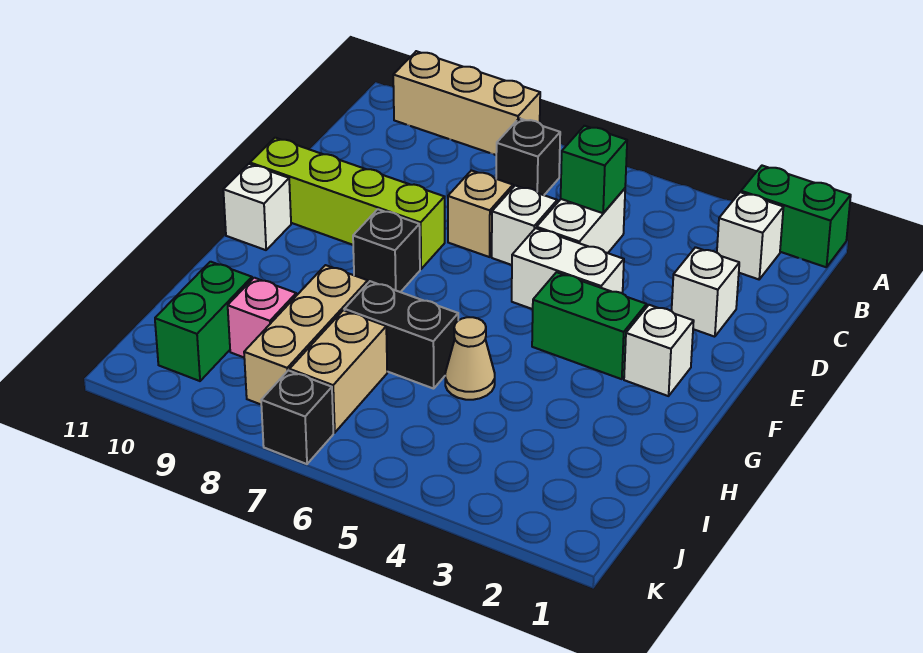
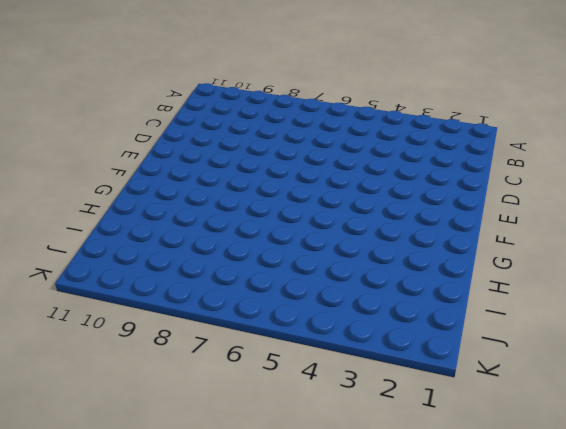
none -> green 1x2 brick [741,166,851,267]
none -> tan 1x3 brick [393,51,540,155]
none -> white 1x1 brick [717,192,783,279]

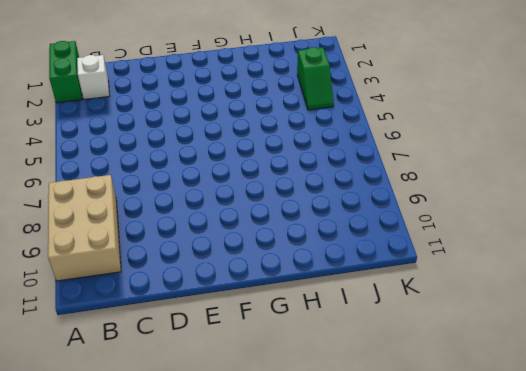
tan 2x3 brick [48,175,121,281] -> tan 1x3 brick [393,51,540,155]
green 1x2 slope [297,47,334,110] -> none
none -> black 1x1 brick [496,118,560,195]
none -> white 1x2 brick [537,188,625,253]
none -> white 1x1 brick [672,247,739,337]

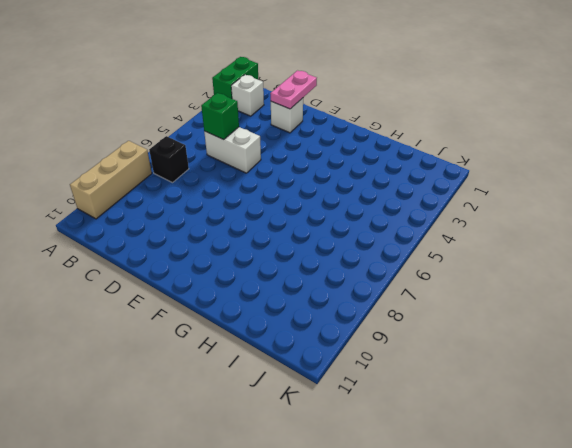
pink 1x2 plate [270,70,317,109] -> none
none -> white 1x1 brick [492,186,557,265]
none -> tan 1x1 brick [448,170,513,257]
none -> white 1x2 brick [512,228,624,309]

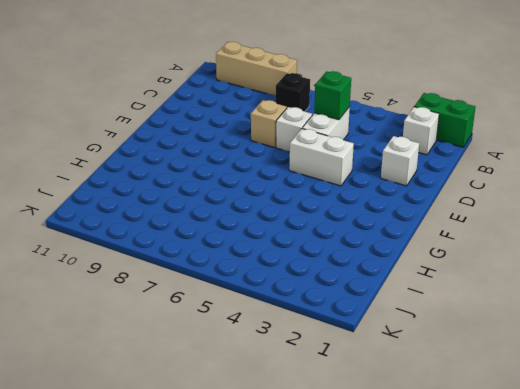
none -> lime 1x4 brick [250,138,445,269]
none -> white 1x1 brick [624,305,694,396]
none -> green 1x2 brick [532,272,647,379]

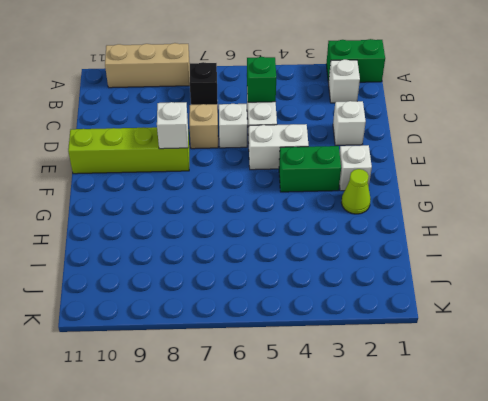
white 1x1 brick [157,102,188,149] -> white 1x1 brick moved to [223,164,291,250]
lime 1x1 cone [341,169,371,214] -> none
none -> black 1x1 brick [353,209,420,292]
none -> tan 1x1 cone [445,317,495,400]
none -> black 1x2 brick [345,281,458,389]

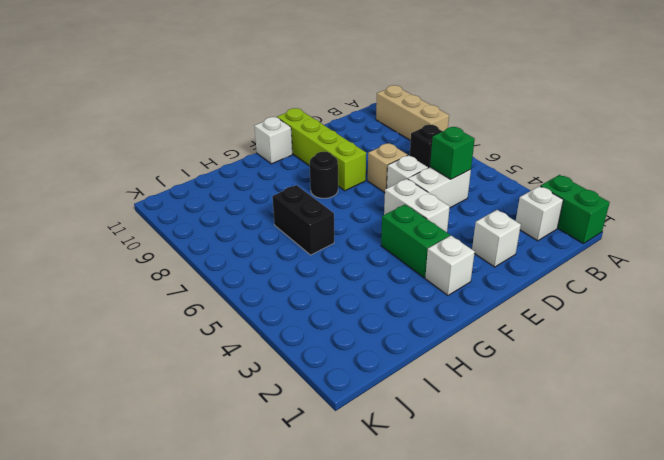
black 1x1 round brick [310,152,338,198] -> black 1x1 brick [353,209,420,292]
none -> tan 1x1 cone [445,317,495,400]
none -> tan 1x3 brick [244,265,368,404]
none -> tan 1x2 brick [290,310,387,433]

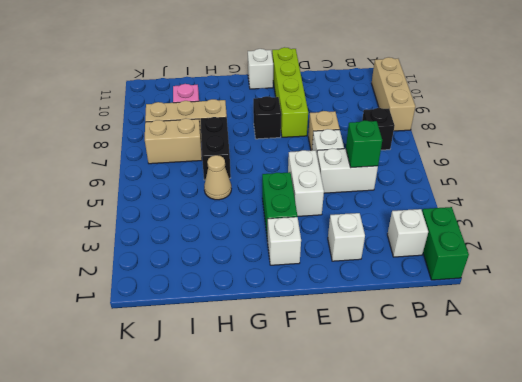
none -> green 1x2 brick [155,262,252,381]
none -> black 1x1 brick [261,370,333,464]

